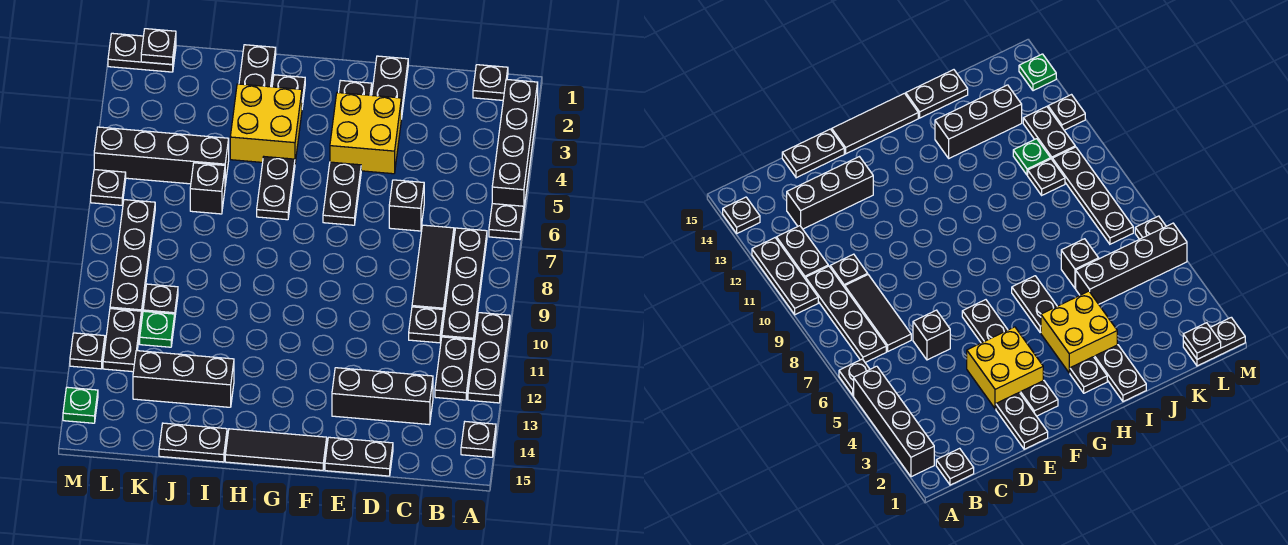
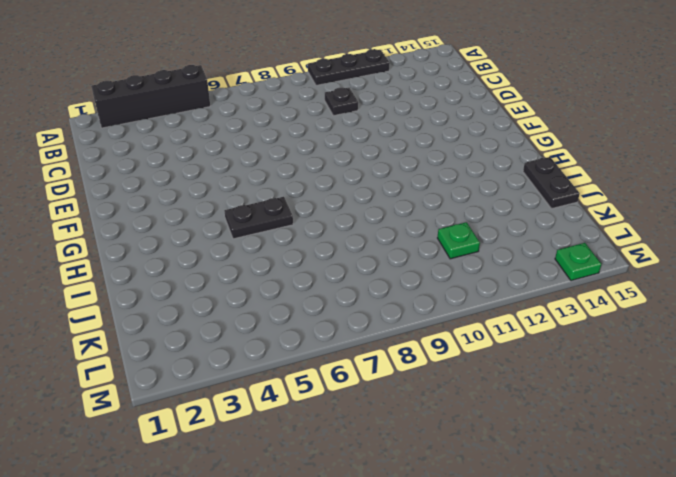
none -> black 1x1 plate [489,204,524,240]
none -> black 1x1 plate [461,422,496,457]
none -> black 1x1 plate [473,65,508,100]
none -> black 1x4 plate [442,228,487,345]

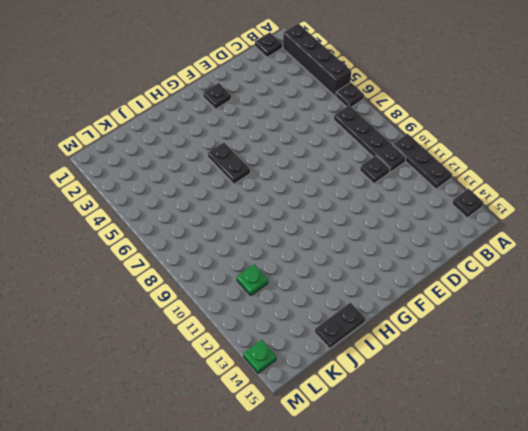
none -> black 1x2 plate [435,337,473,400]
none -> black 1x3 tile [412,225,454,310]
none -> black 1x3 brick [332,368,433,425]
none -> black 1x1 brick [389,180,424,231]

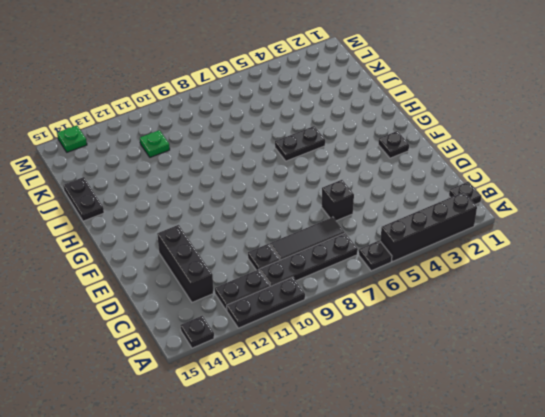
none -> black 1x2 plate [325,437,393,476]
none -> black 1x2 plate [372,56,408,119]
none -> yellow 2x2 brick [330,93,401,174]
none -> black 1x2 plate [323,162,361,225]

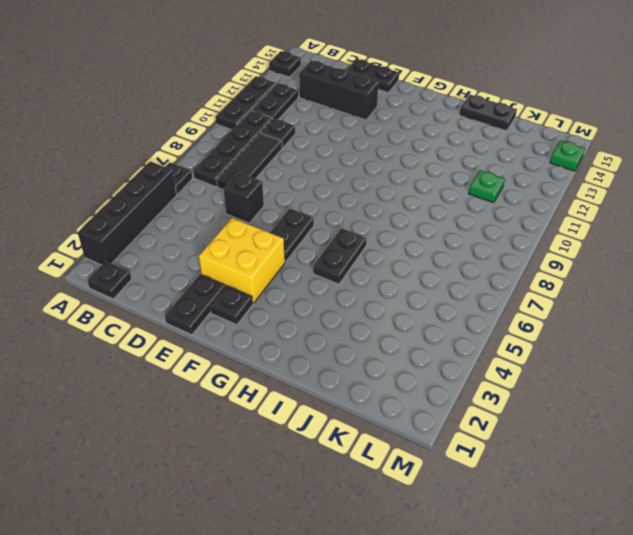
none -> black 1x3 tile [225,429,327,470]
none -> black 1x1 plate [272,75,305,107]
none -> yellow 2x2 brick [230,84,302,162]
none -> black 1x2 plate [239,45,276,87]

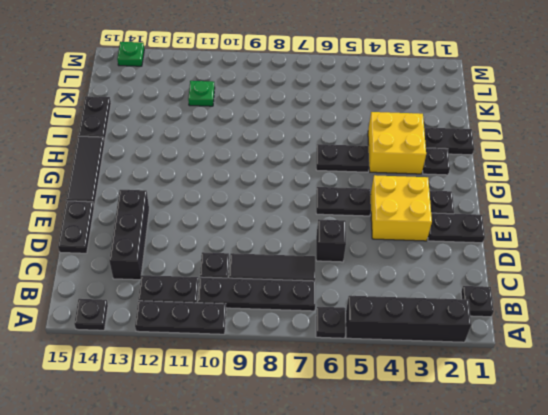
none -> black 1x3 brick [133,351,234,407]
none -> black 1x4 brick [94,127,229,185]
none -> black 1x1 brick [190,163,225,214]
none -> black 1x1 plate [143,284,178,315]

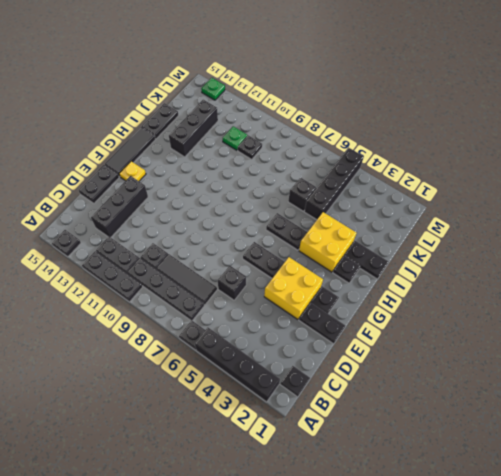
yellow 1x1 plate [119,161,146,181] -> none
none -> black 1x2 plate [108,33,176,72]
none -> black 1x4 plate [110,200,155,317]
none -> black 1x2 plate [103,309,141,372]
none -> black 1x1 plate [91,170,126,205]

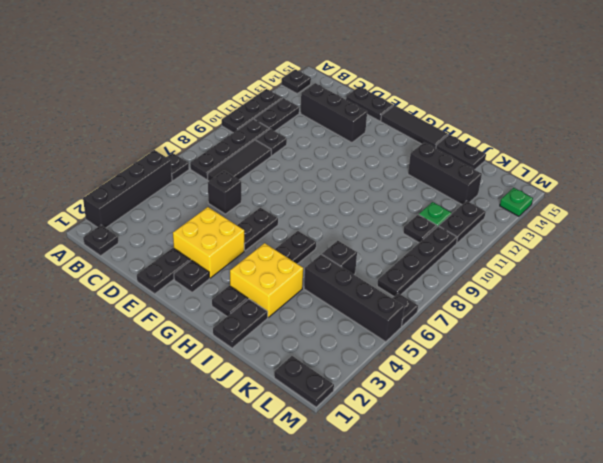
none -> black 1x1 plate [70,333,105,369]
none -> black 1x1 plate [141,29,176,65]

